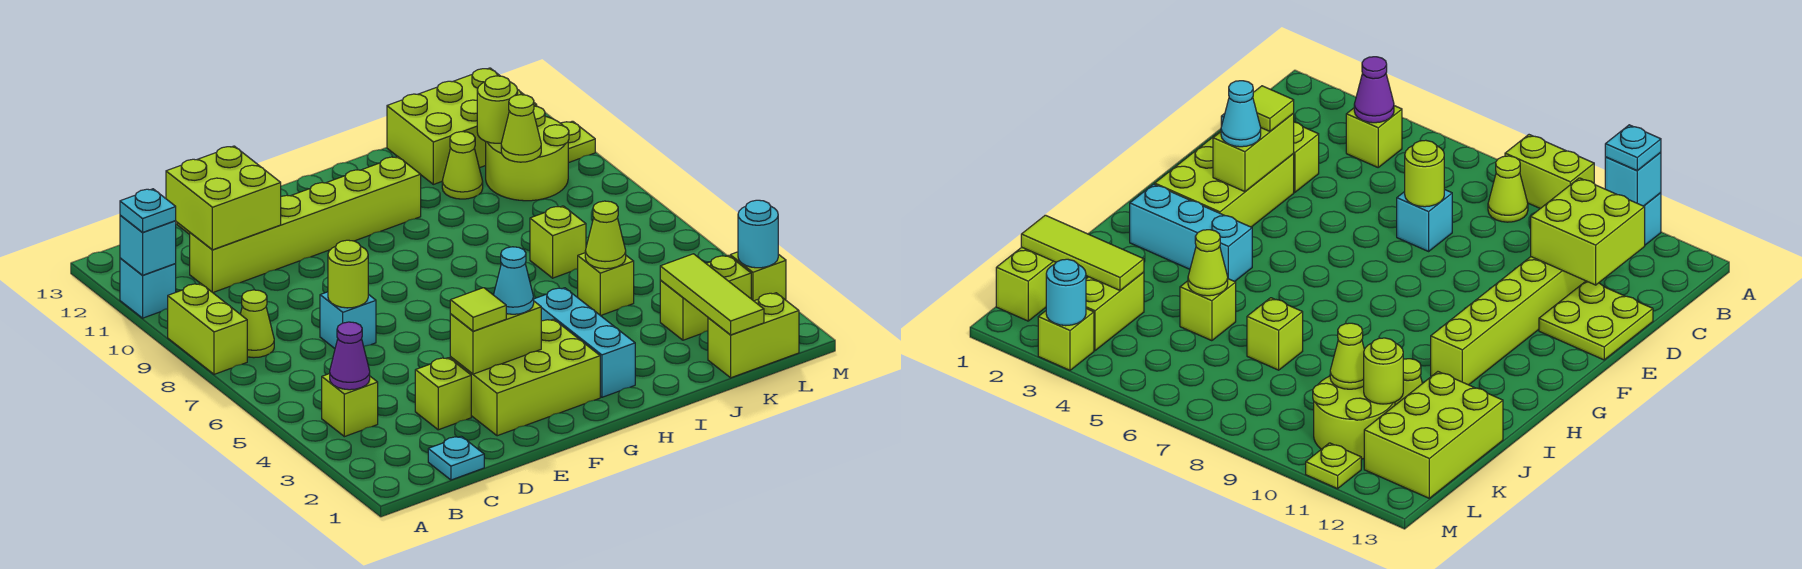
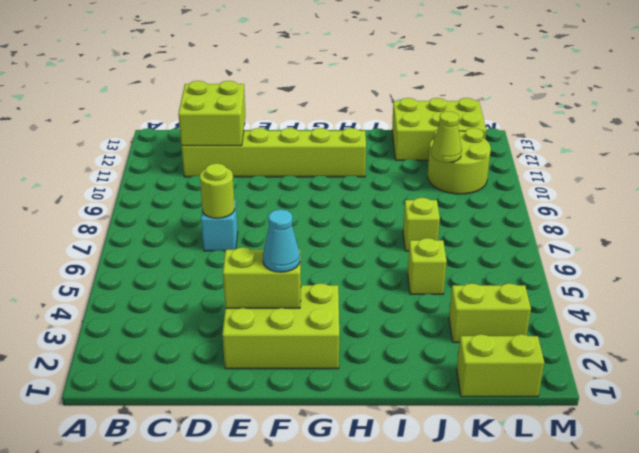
none -> lime 1x2 brick [168,283,247,374]
none -> cyan 1x1 brick [120,258,176,318]
none -> lime 1x1 brick [322,374,378,437]
none -> lime 1x1 cone [240,290,274,358]

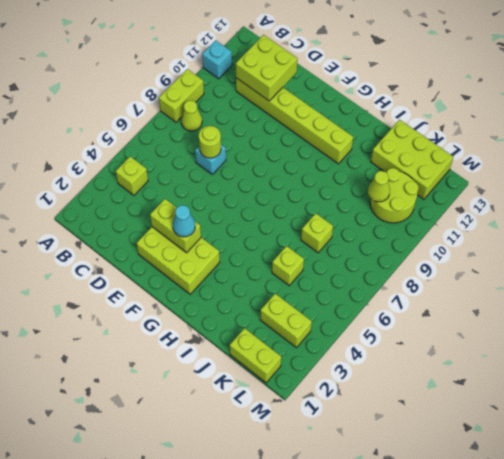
none -> cyan 1x1 plate [428,436,484,480]
none -> lime 1x1 brick [415,358,471,430]
none -> lime 2x2 plate [1539,281,1653,360]
none -> cyan 1x3 brick [534,288,635,397]

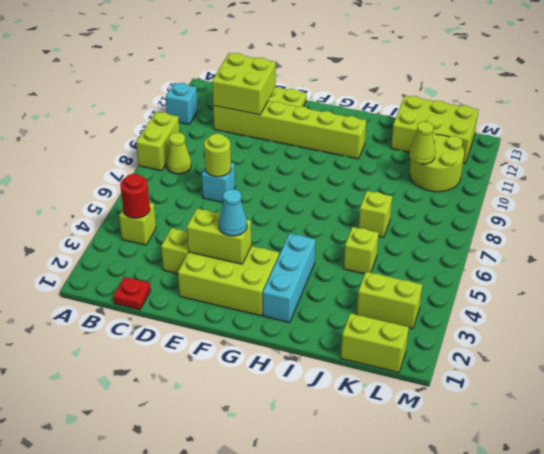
red 1x1 round brick [120,174,150,218] -> purple 1x1 cone [330,322,370,390]
red 1x1 plate [113,277,151,310] -> cyan 1x1 plate [428,436,484,480]
none -> lime 1x1 cone [442,132,483,199]
none -> lime 1x1 brick [730,252,786,301]
none -> lime 1x1 plate [561,121,595,163]
none -> cyan 1x1 brick [120,215,176,275]

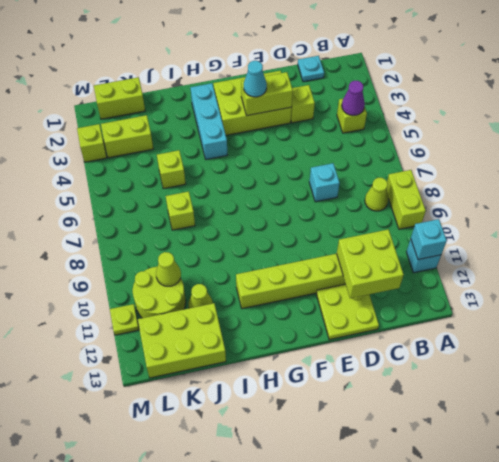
none -> lime 1x1 round brick [328,240,368,308]
none -> lime 1x1 cone [585,201,626,269]
none -> lime 1x3 tile [660,254,764,335]
none -> lime 1x1 round brick [477,76,518,143]

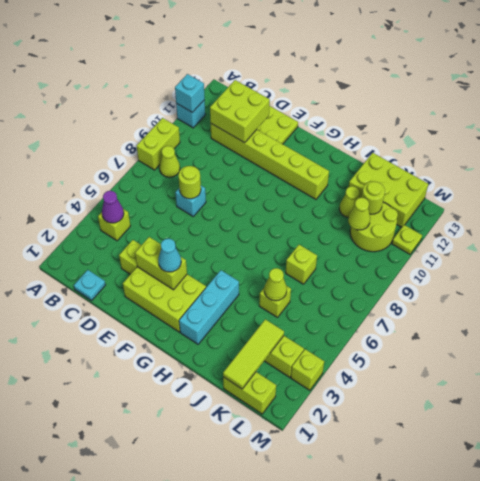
none -> cyan 1x1 round brick [738,200,778,268]
none -> cyan 1x1 plate [120,189,176,232]
none -> lime 1x1 tile [450,288,506,331]

